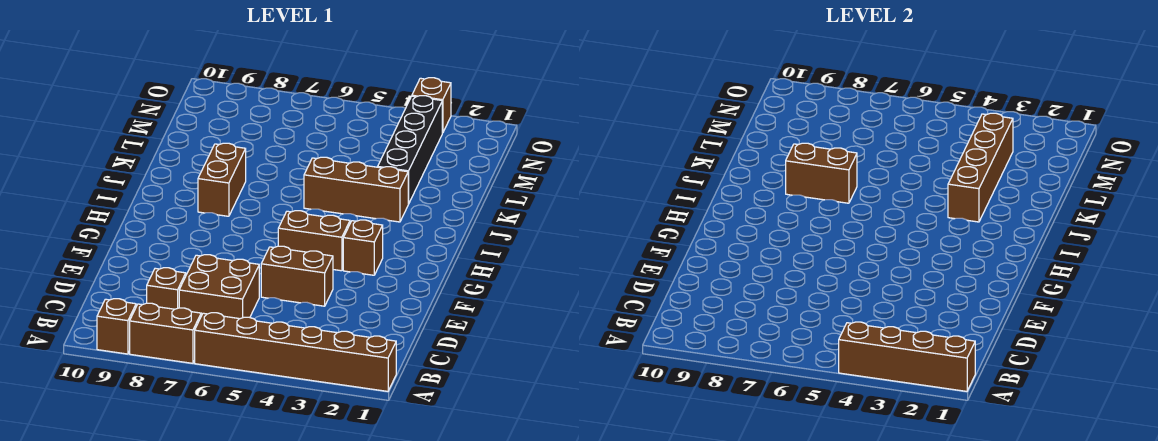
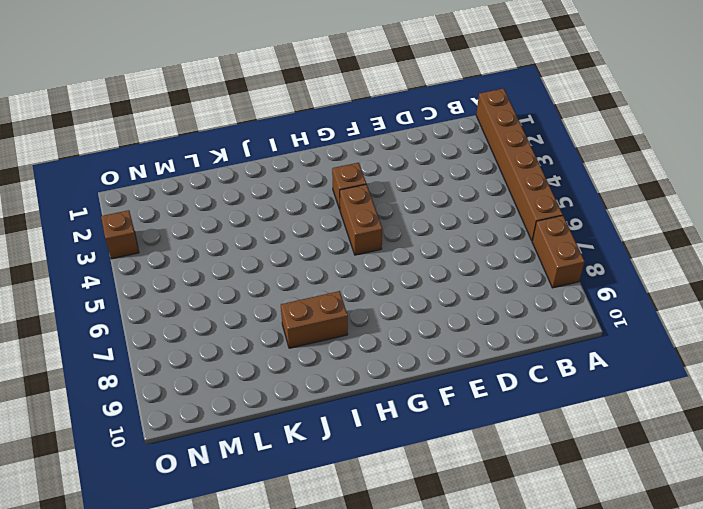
none -> brown 1x1 brick [97,299,136,354]
none -> brown 2x2 brick [179,255,259,319]
none -> brown 1x1 brick [147,268,186,309]

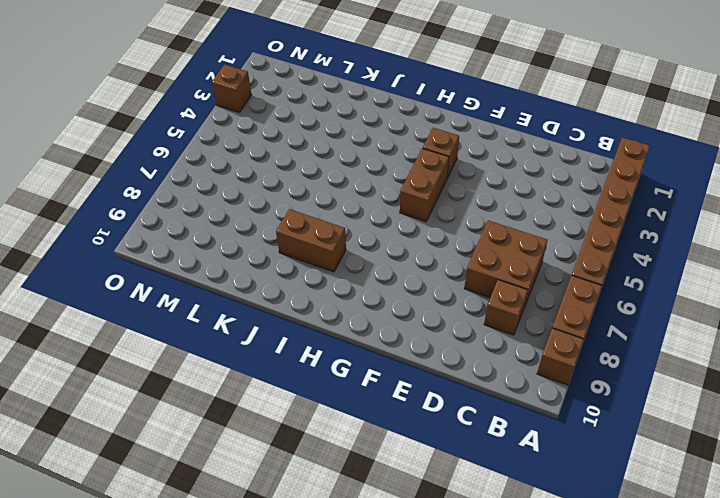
none -> brown 1x2 brick [261,246,333,306]
none -> brown 1x3 brick [304,157,408,222]
none -> black 1x4 brick [378,96,442,204]

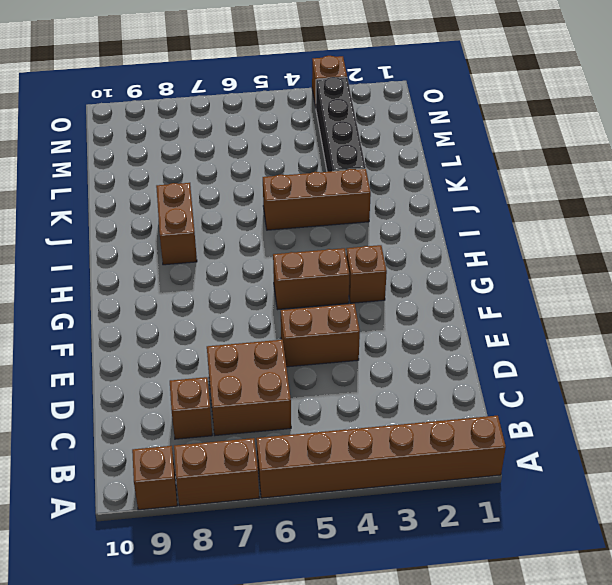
none -> brown 1x4 brick [839,322,975,391]
none -> brown 1x4 brick [948,113,1013,222]
none -> brown 1x2 brick [786,143,857,203]

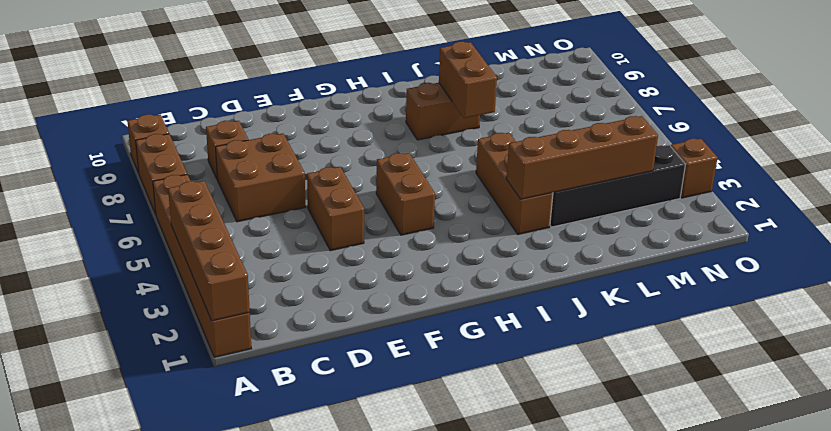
none -> brown 1x1 brick [343,220,383,275]

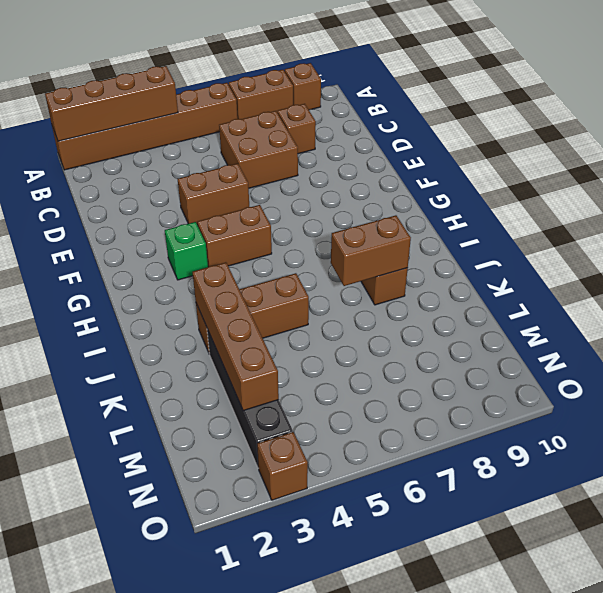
green 1x1 brick [165,222,208,280] -> brown 1x1 brick [343,220,383,275]

